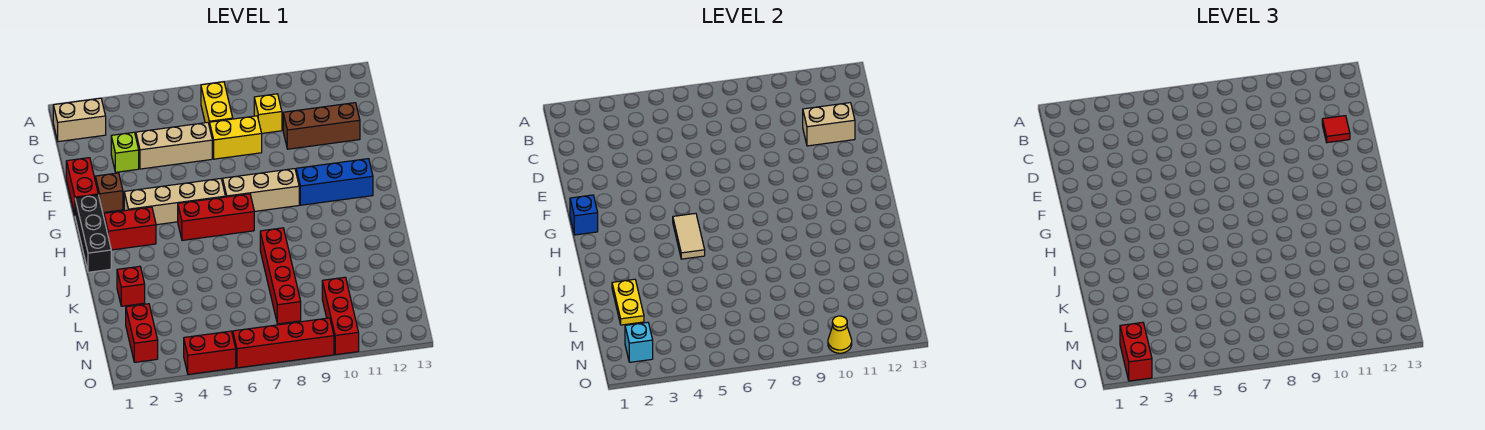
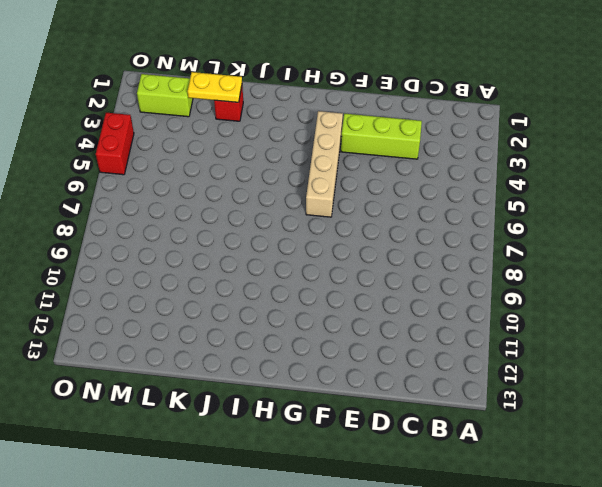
lime 1x3 brick [341,114,422,159] -> lime 1x1 brick [111,132,139,172]
lime 1x2 brick [137,74,193,117] -> red 1x2 brick [126,304,158,362]
none -> tan 1x2 brick [53,98,106,142]
none -> yellow 1x2 brick [201,82,233,127]
none -> yellow 1x1 brick [254,94,282,133]

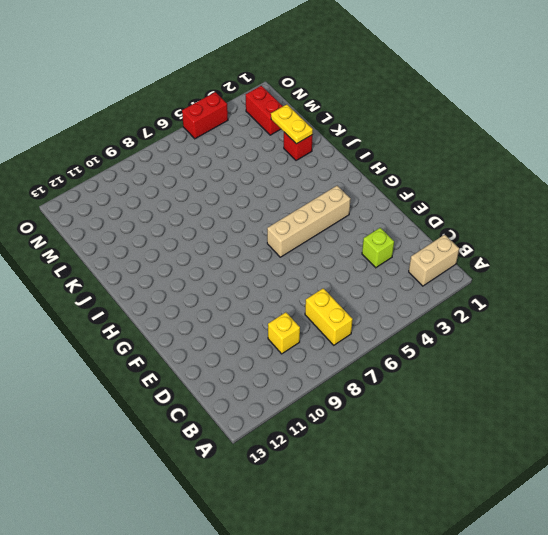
none -> tan 1x3 brick [136,122,212,169]
none -> yellow 1x2 brick [210,116,262,159]
none -> brown 1x3 brick [283,103,360,149]

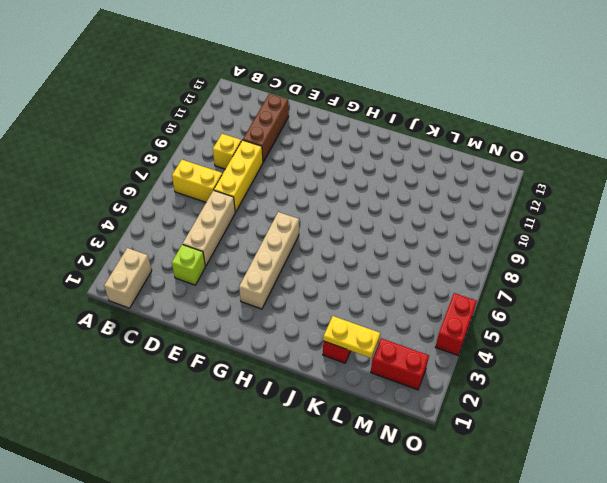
yellow 1x3 brick [214,140,263,212] -> yellow 1x2 brick [210,116,262,159]
none -> red 1x2 brick [66,158,98,214]
none -> brown 1x1 brick [95,173,123,213]
none -> black 1x3 brick [75,195,111,272]

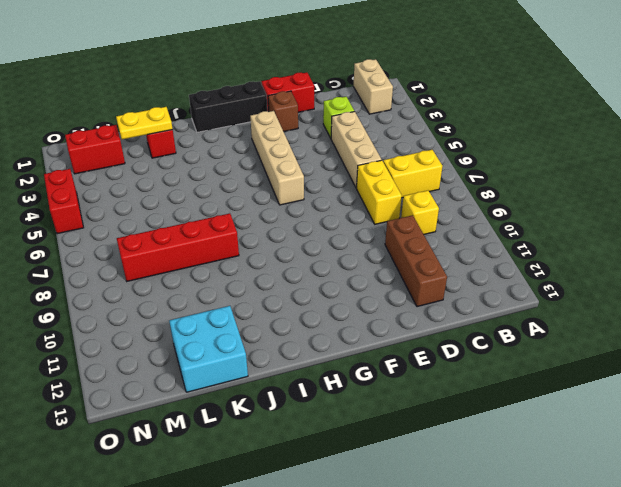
cyan 2x2 brick [169,306,248,392] -> none
none -> tan 1x3 brick [223,169,299,212]
none -> blue 1x3 brick [296,159,373,205]
none -> red 1x2 brick [104,207,156,250]

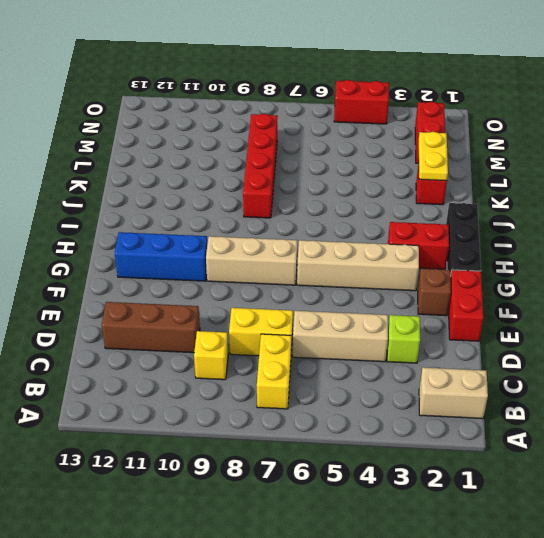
none -> red 1x3 brick [178,194,254,240]
none -> red 1x3 brick [322,277,359,355]
none -> red 1x4 brick [233,318,334,368]

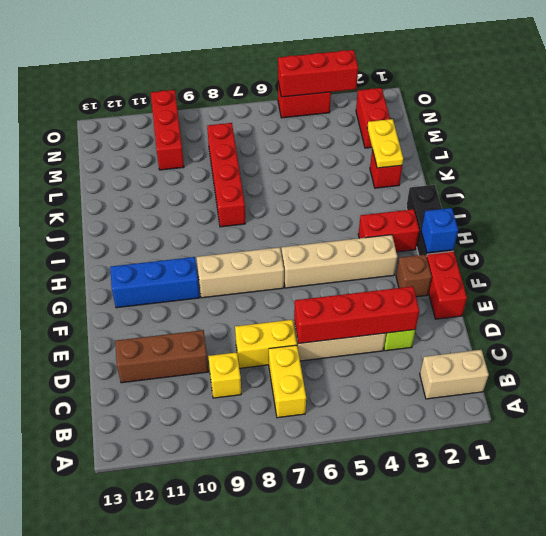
red 1x4 brick [294,286,419,344] -> red 1x4 brick moved to [233,318,334,368]
red 1x3 brick [278,50,358,97] -> red 1x3 brick moved to [178,194,254,240]
none -> tan 1x2 brick [803,103,855,146]
none -> tan 1x2 tile [673,213,705,259]
none -> cyan 1x1 brick [625,322,653,362]

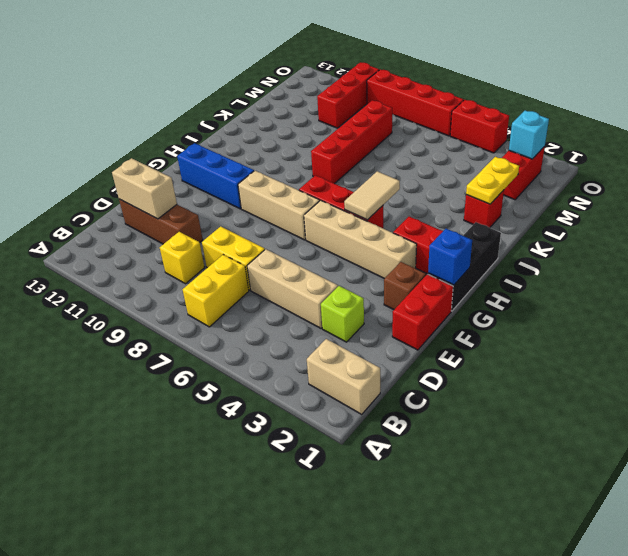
none -> yellow 1x1 cone [828,316,852,353]
none -> red 1x1 tile [1322,116,1350,143]
none -> red 1x2 brick [1120,322,1152,381]

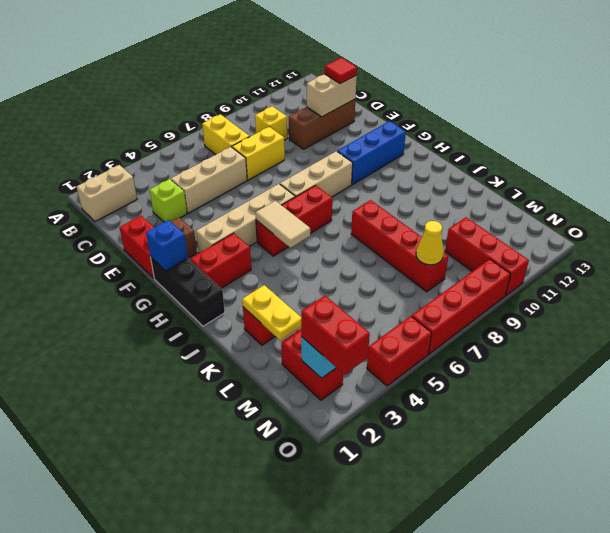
yellow 1x1 cone [416,221,444,265] -> yellow 1x1 cone moved to [828,316,852,353]

